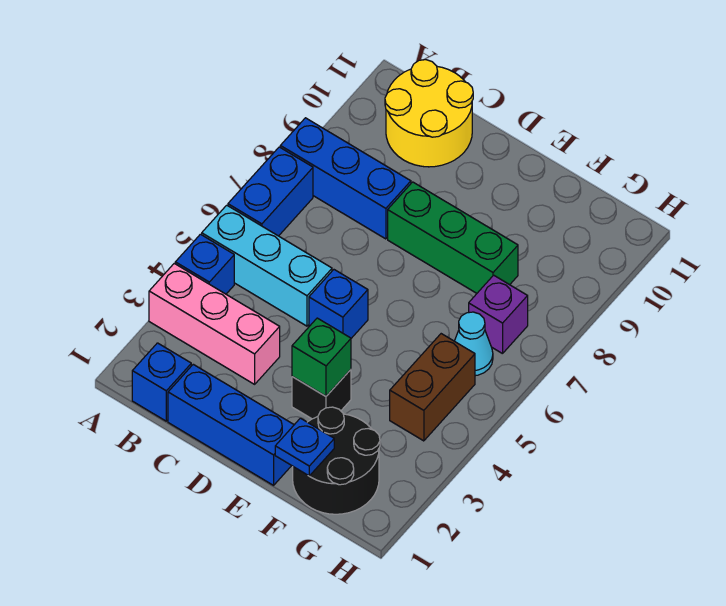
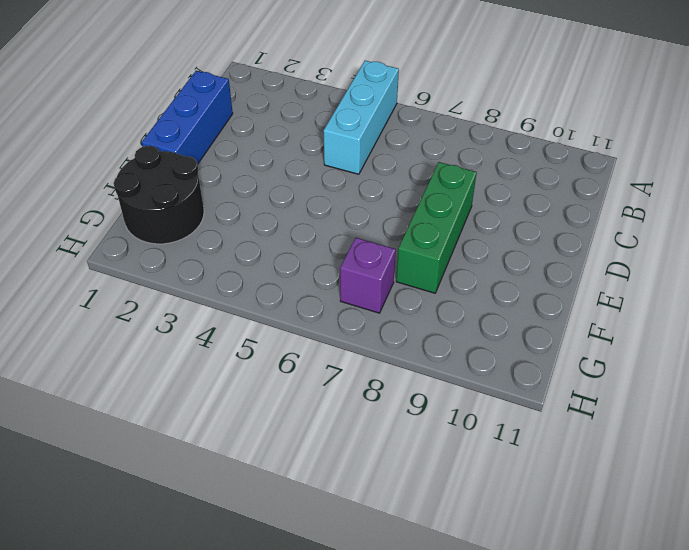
none -> pink 1x3 brick [149,263,280,384]
none -> blue 1x1 brick [175,234,234,294]
none -> blue 1x2 brick [228,147,313,236]

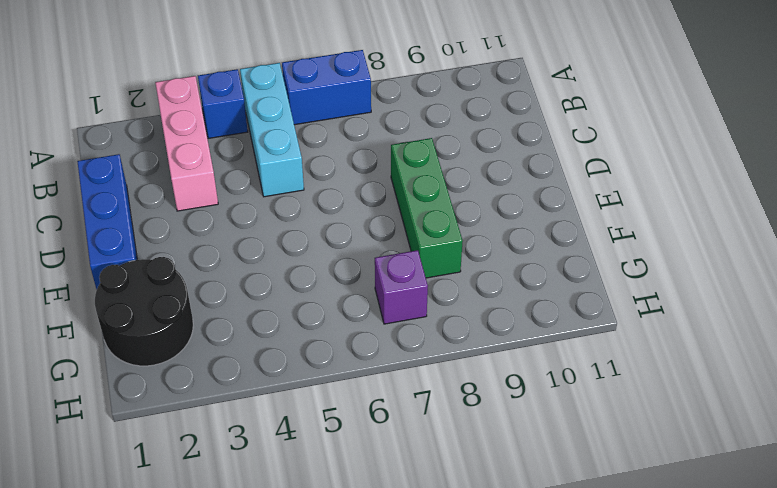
none -> blue 1x3 brick [280,118,411,239]
none -> blue 1x1 brick [132,343,191,421]
none -> yellow 2x2 round brick [385,60,473,167]

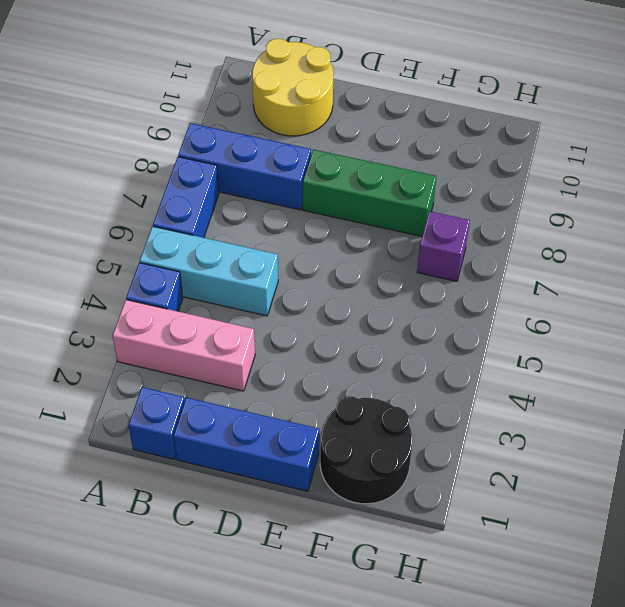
none -> blue 1x1 brick [309,270,368,338]
none -> black 1x1 brick [292,370,351,419]
none -> brown 1x2 brick [390,334,475,441]

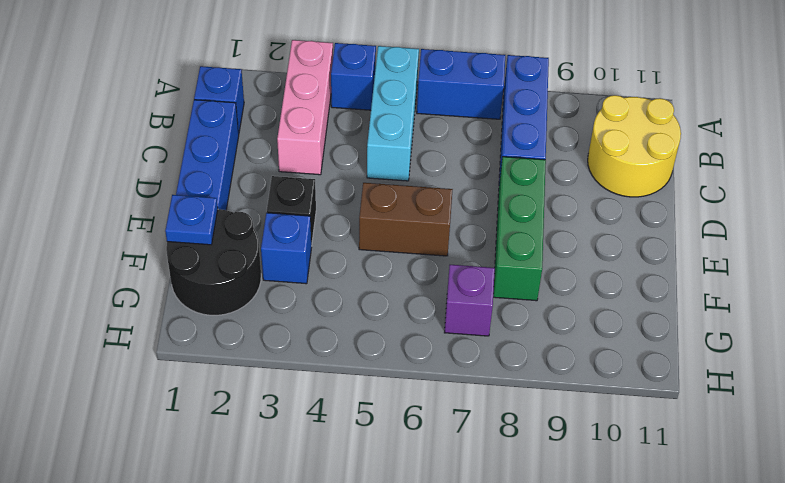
brown 1x2 brick [359,183,453,256] -> brown 1x2 brick moved to [390,334,475,441]
blue 1x1 brick [261,213,311,284] -> blue 1x1 brick moved to [309,270,368,338]
none -> cyan 1x1 cone [455,312,493,376]
none -> green 1x1 brick [292,318,351,396]

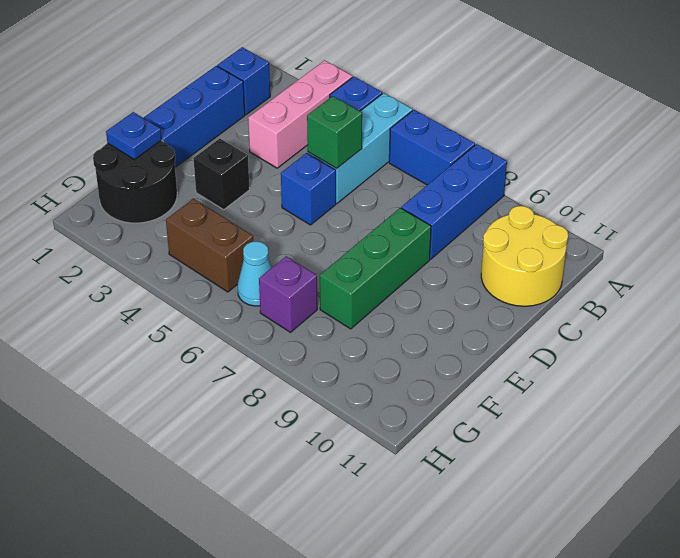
green 1x1 brick [307,96,362,169] -> green 1x1 brick moved to [292,318,351,396]

